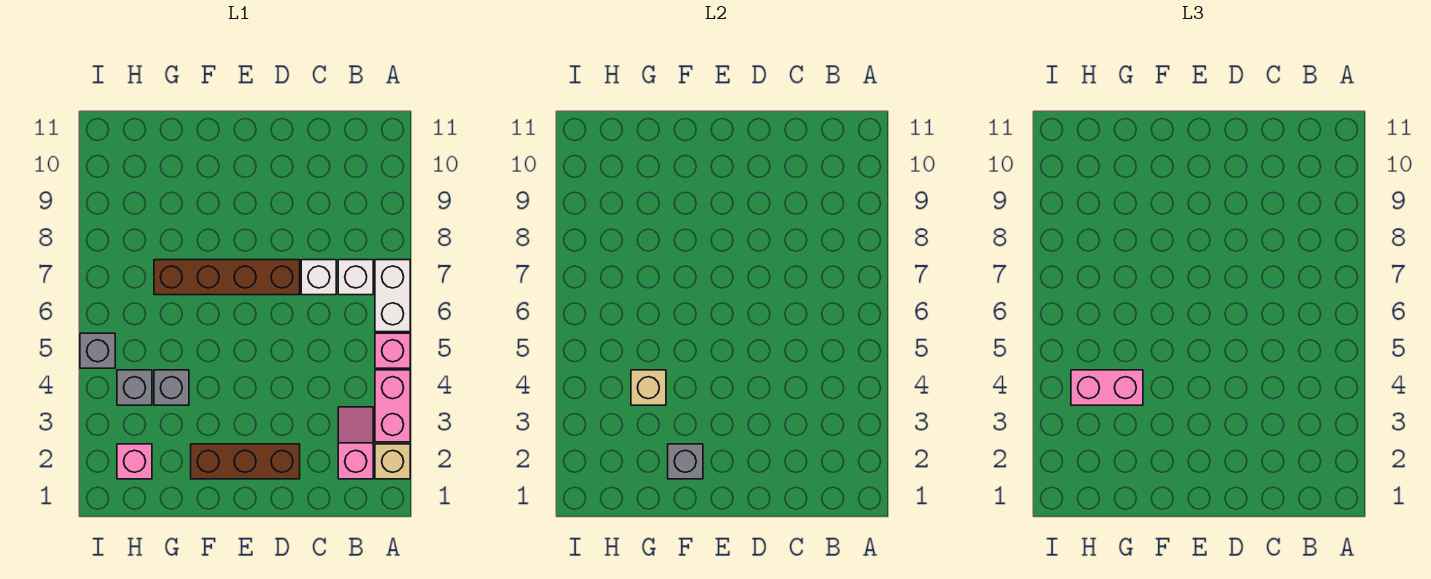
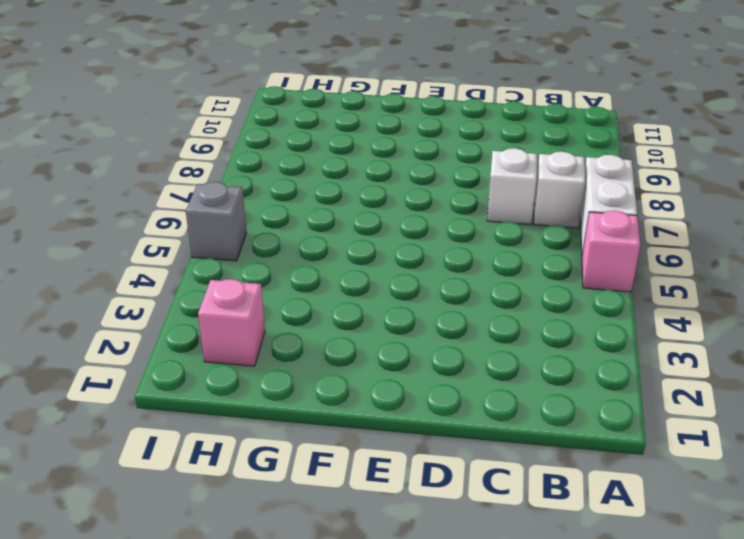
none -> tan 1x1 brick [375,444,410,479]
none -> pink 1x2 brick [375,370,410,442]
none -> pink 1x2 slope [338,407,373,479]

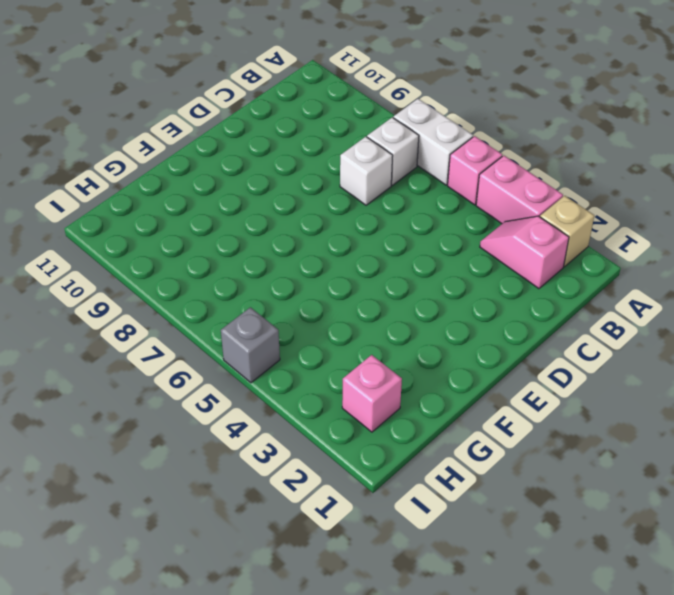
none -> brown 1x3 brick [191,444,300,479]
none -> brown 1x4 brick [154,260,300,295]
none -> grey 1x1 brick [154,370,189,405]

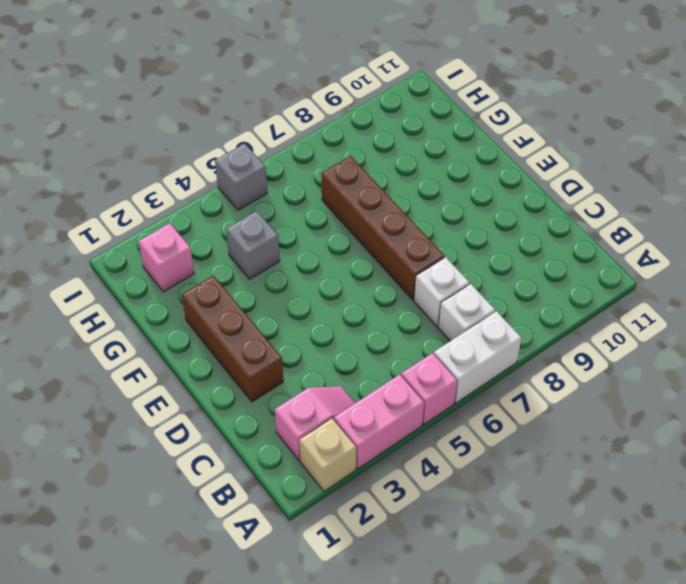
none -> grey 1x1 brick [117,370,152,405]
none -> grey 1x1 brick [668,444,703,479]
none -> tan 1x1 brick [631,370,666,405]

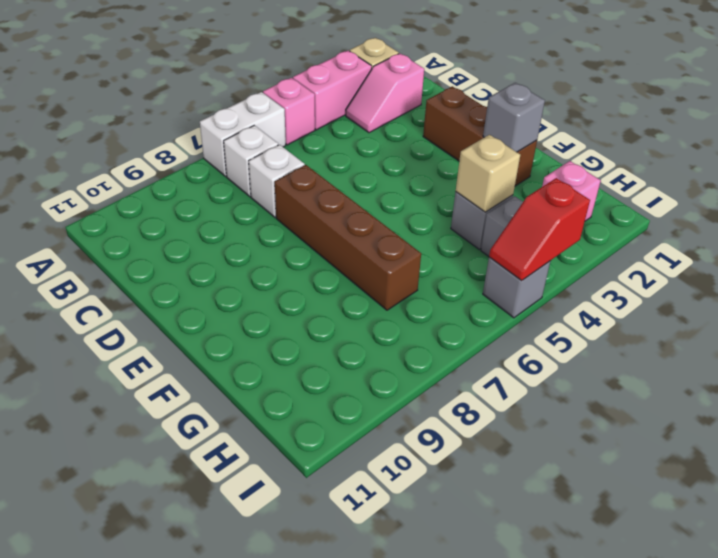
red 1x2 slope [489,178,590,280] -> none
none -> pink 1x2 brick [1071,370,1143,405]

